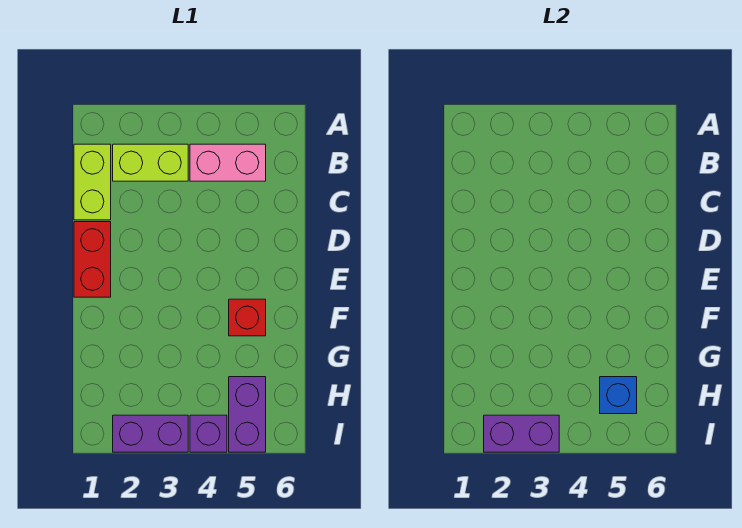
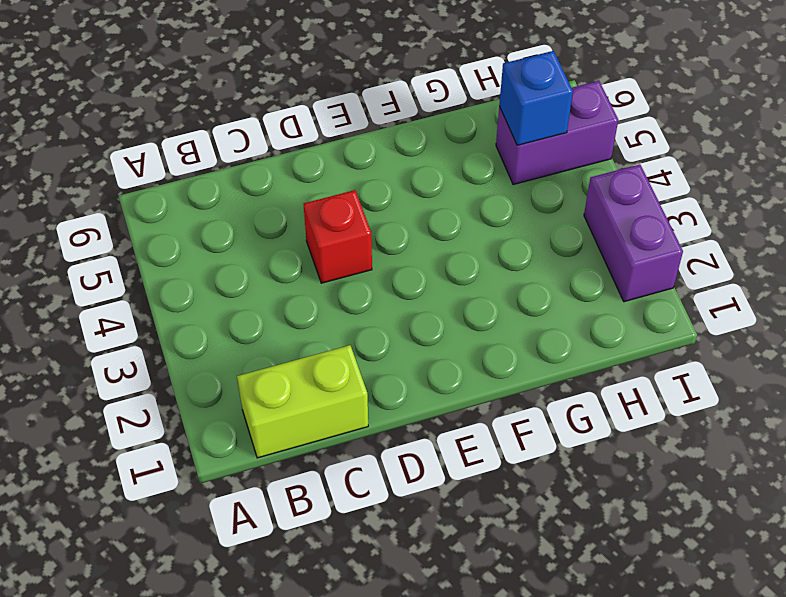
red 1x1 brick [304,190,372,283] -> red 1x1 brick moved to [229,299,266,336]
none -> lime 1x2 brick [113,144,188,181]
none -> pink 1x2 brick [190,144,266,181]

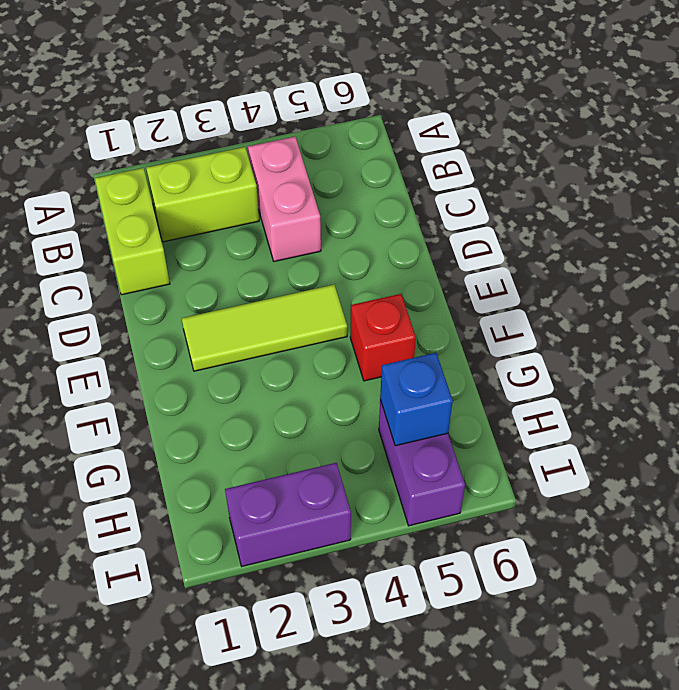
pink 1x2 brick [248,137,321,261] -> pink 1x2 brick turned to [190,144,266,181]
lime 1x3 tile [182,285,347,371] -> none
none -> red 1x2 brick [74,222,111,297]
none -> purple 1x1 brick [190,415,227,452]

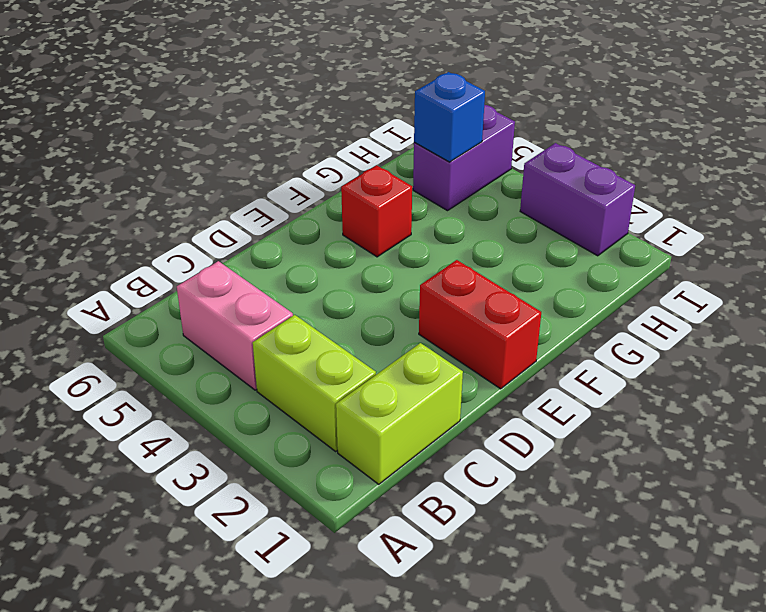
red 1x2 brick [419,260,541,389] -> red 1x2 brick turned to [74,222,111,297]
none -> purple 1x1 brick [190,415,227,452]
none -> purple 1x2 brick [484,415,559,452]

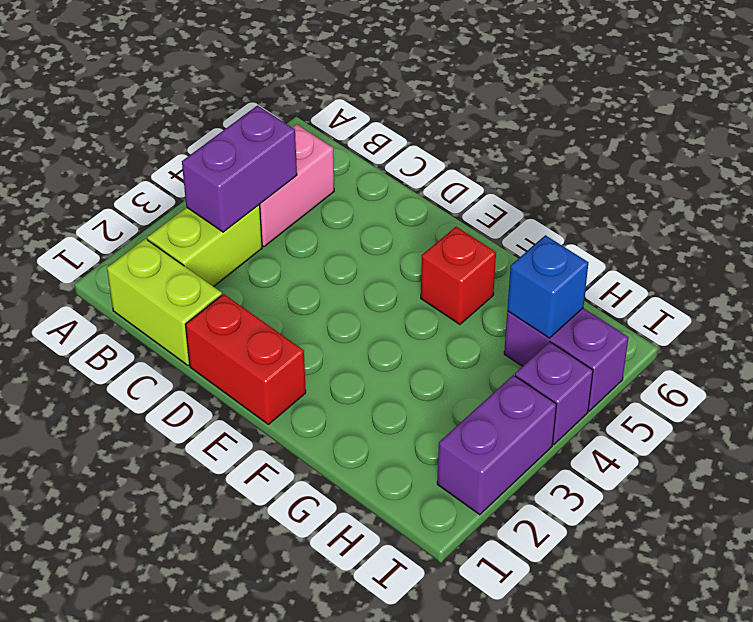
purple 1x2 brick [182,105,297,232] -> purple 1x2 brick moved to [484,415,559,452]

